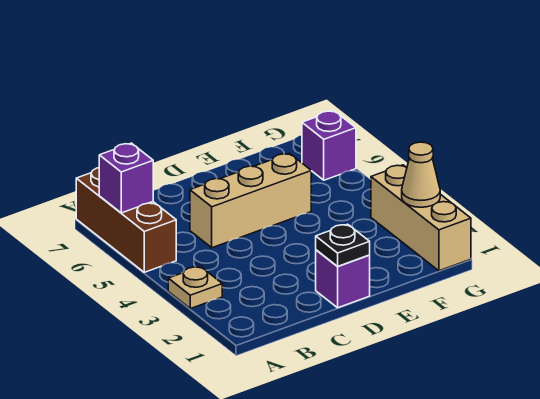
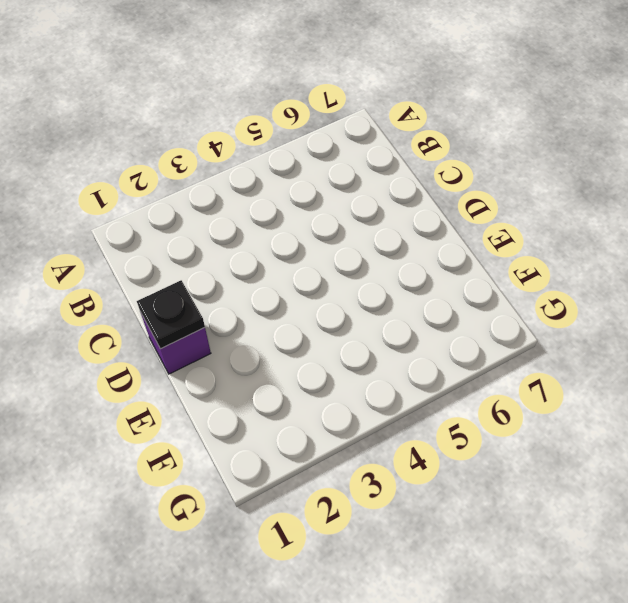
none -> tan 1x1 plate [168,267,222,309]
none -> brown 1x3 brick [76,168,176,272]

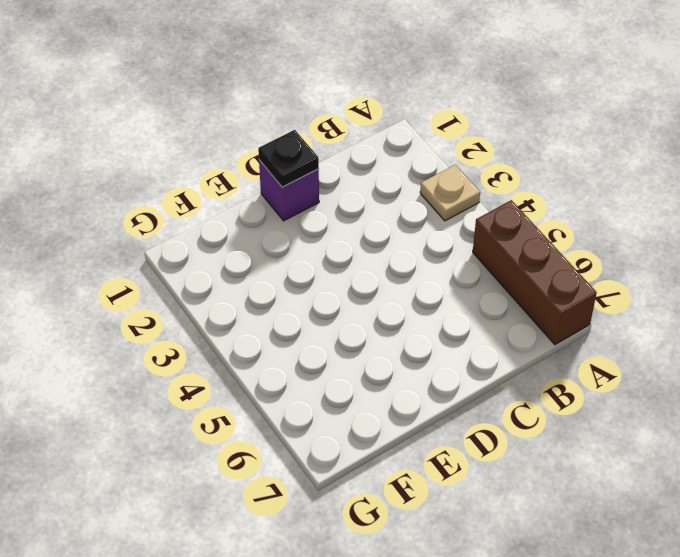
none -> tan 1x3 brick [190,153,311,248]
none -> tan 1x3 brick [371,165,471,271]

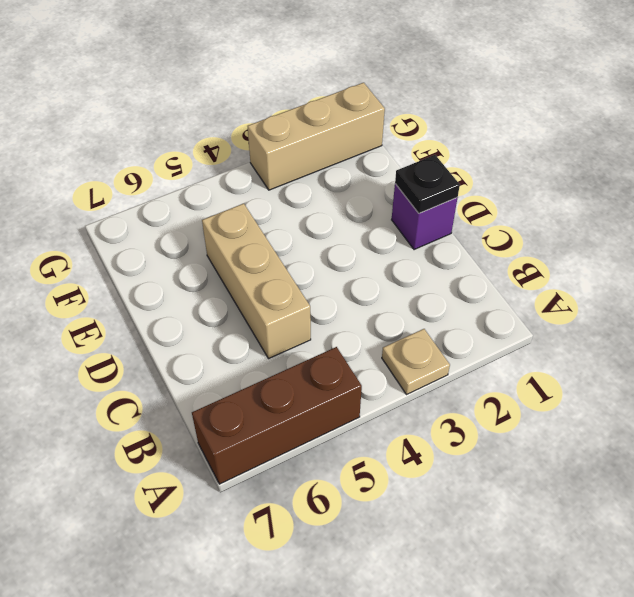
none -> purple 1x1 brick [302,111,356,180]
none -> purple 1x1 brick [99,143,153,213]

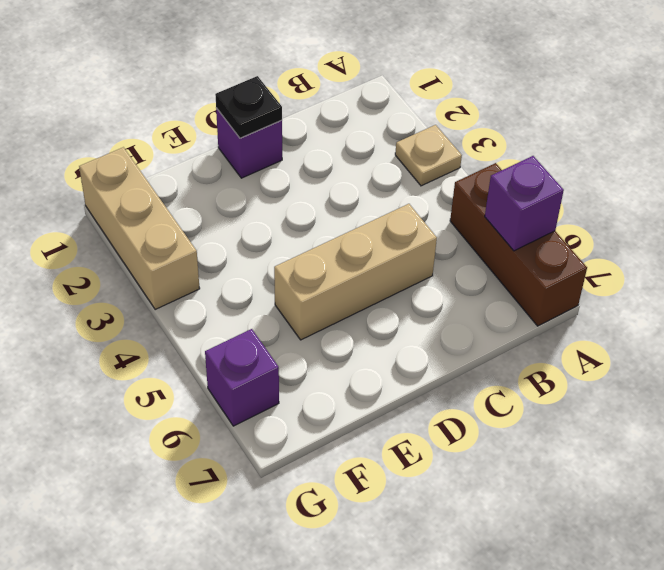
none -> tan 1x1 cone [402,142,440,207]

